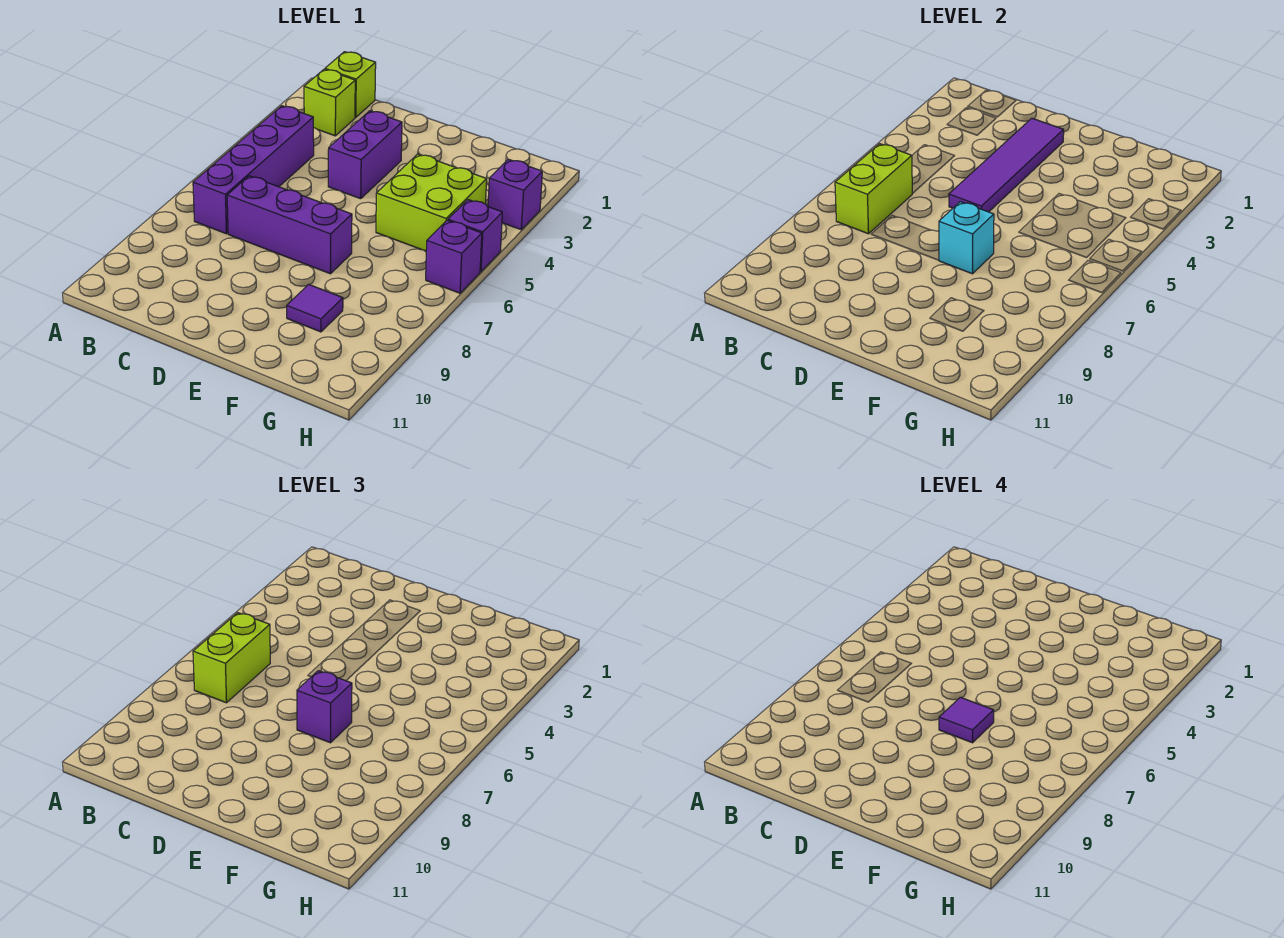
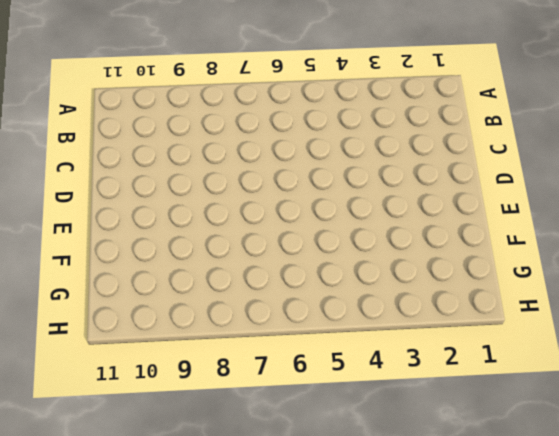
none -> lime 1x1 brick [325,52,376,117]
none -> lime 1x1 brick [304,69,355,136]
none -> purple 1x4 brick [193,106,314,234]

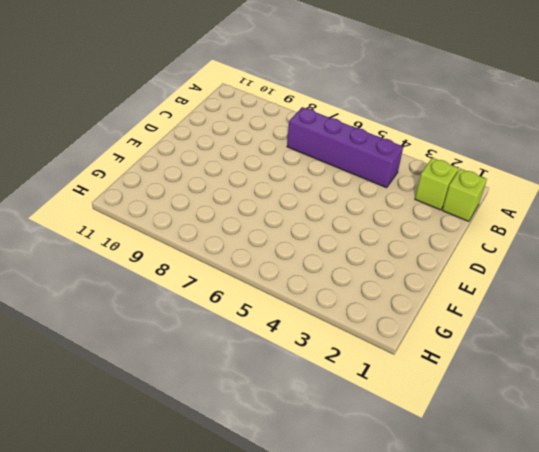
none -> purple 1x3 brick [227,176,352,274]
none -> purple 1x2 brick [328,111,402,199]
none -> lime 2x2 brick [376,154,487,251]

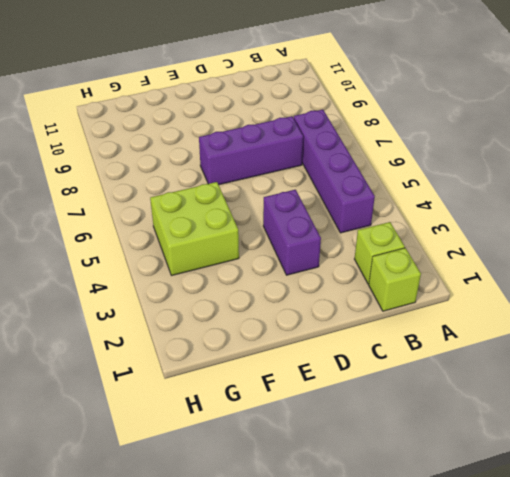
none -> purple 1x1 tile [287,284,343,332]
none -> purple 1x1 brick [488,159,542,230]
none -> purple 1x1 brick [448,200,502,272]

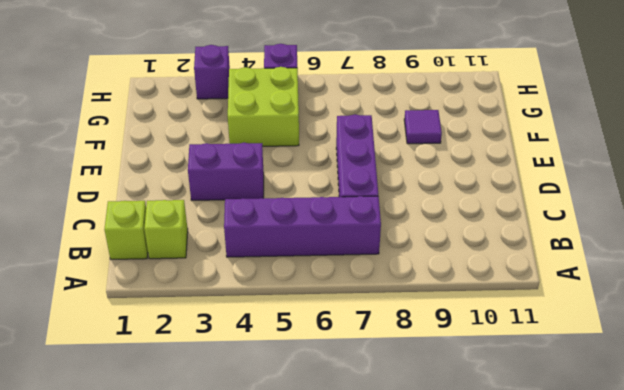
none -> purple 1x1 brick [426,220,482,293]
none -> lime 1x2 brick [835,144,912,234]
none -> purple 1x4 tile [949,118,1064,212]

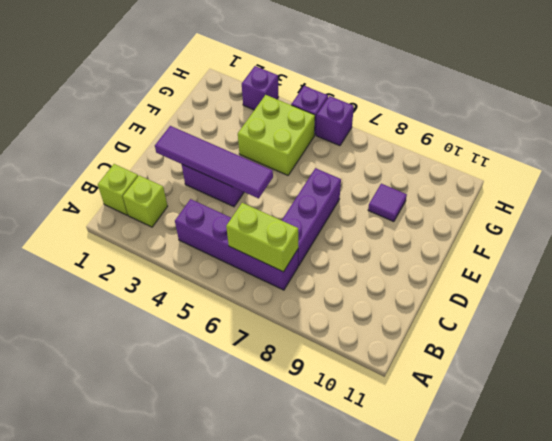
none -> cyan 1x1 brick [939,202,994,274]
none -> lime 1x2 brick [193,613,270,703]
none -> purple 1x1 brick [297,671,352,743]

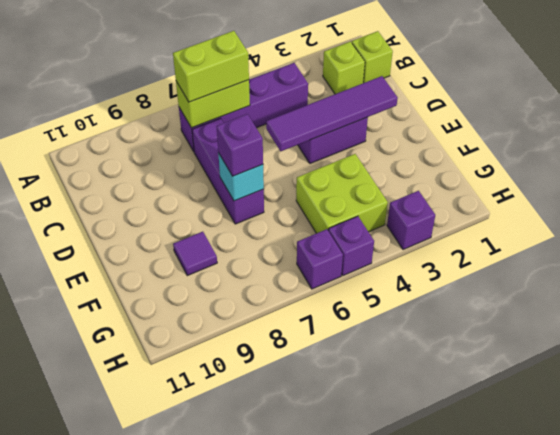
none -> purple 1x1 tile [939,697,994,743]

